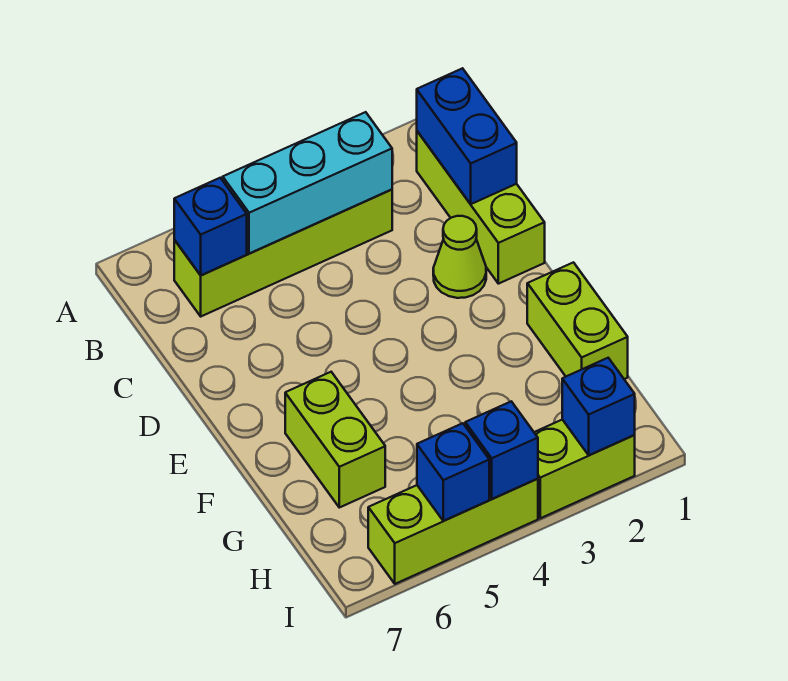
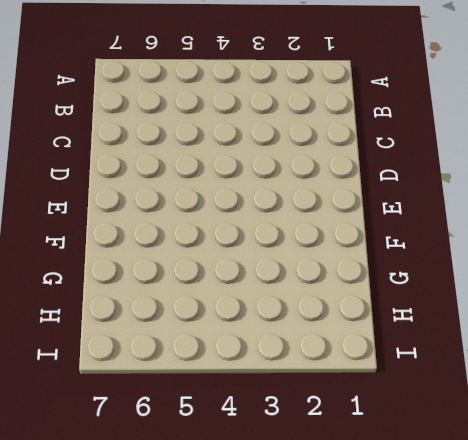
none -> lime 1x3 brick [417,131,545,284]
none -> lime 1x4 brick [174,189,392,316]
none -> lime 1x1 cone [433,216,486,298]

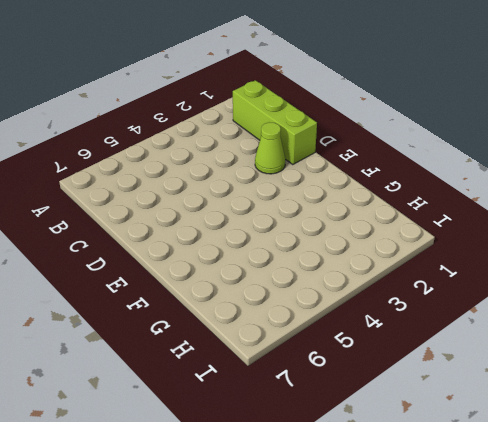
none -> lime 1x4 brick [174,189,392,316]
none -> lime 1x2 brick [527,262,628,379]
none -> lime 1x2 brick [285,372,385,508]

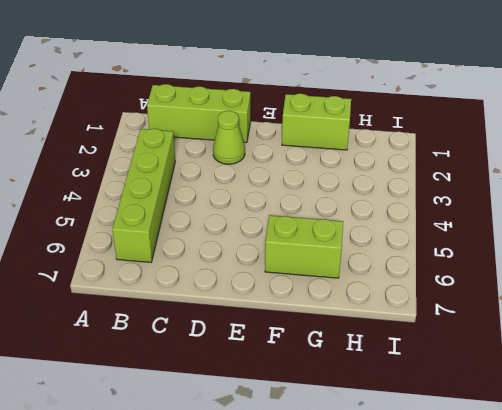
none -> lime 1x2 brick [534,420,635,518]
none -> lime 1x3 brick [368,479,538,584]
none -> blue 1x2 brick [417,68,517,204]

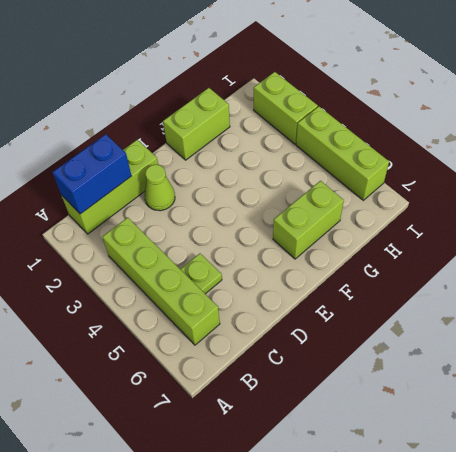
lime 1x1 plate [180,254,222,294] -> none
none -> cyan 1x3 brick [223,112,392,254]
none -> blue 1x1 brick [174,178,247,275]
none -> blue 1x1 brick [562,358,635,455]

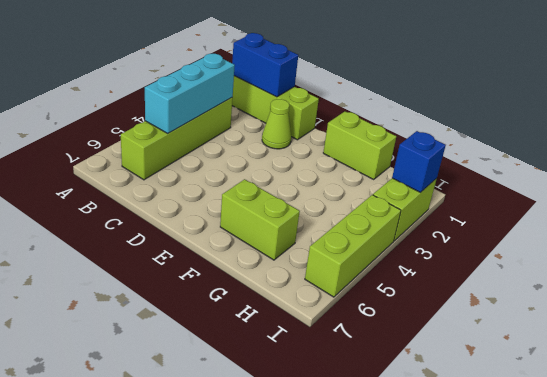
none -> blue 1x1 brick [174,178,247,275]
none -> blue 1x1 brick [465,401,538,499]
none -> blue 1x1 brick [417,423,489,521]

